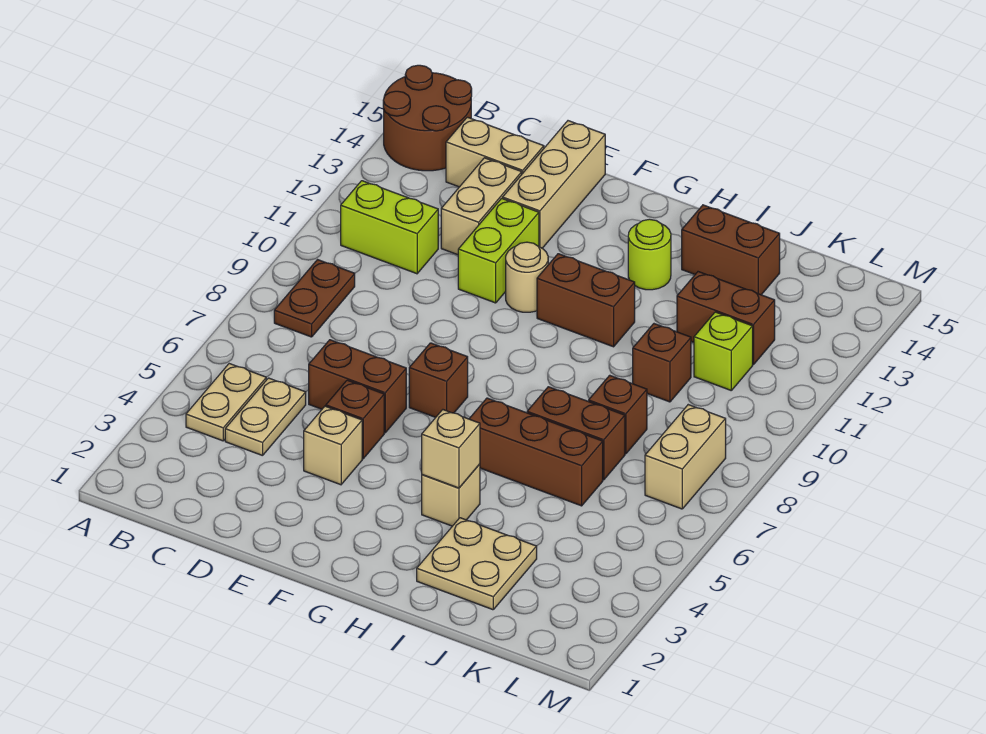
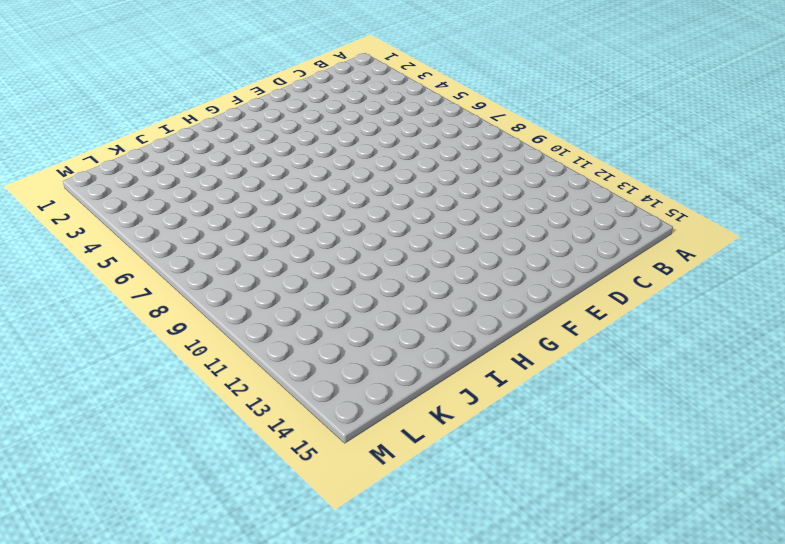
none -> brown 2x2 round brick [383,65,472,171]
none -> tan 1x2 plate [186,364,266,441]
none -> brown 1x2 plate [274,260,355,337]

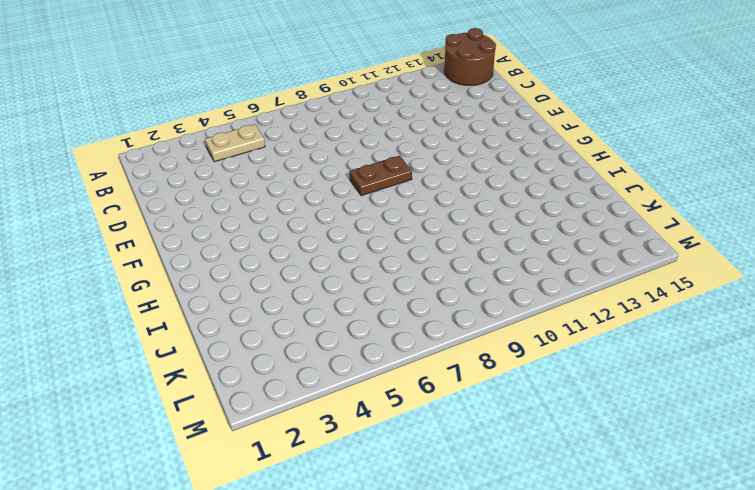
brown 1x2 plate [350,156,412,196] -> brown 1x2 plate moved to [274,260,355,337]
none -> lime 1x2 brick [341,181,438,274]
none -> tan 1x2 plate [225,378,306,456]
none -> tan 1x2 brick [446,117,544,187]

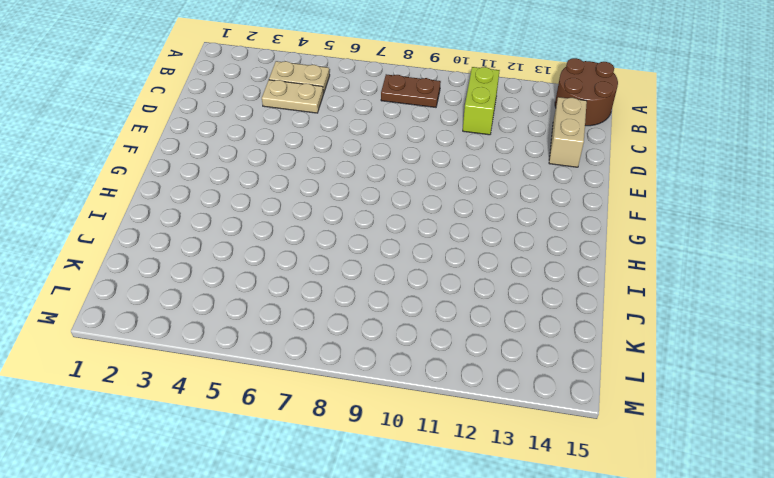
none -> brown 1x2 brick [309,340,406,433]
none -> tan 1x2 brick [441,158,522,255]
none -> tan 1x1 brick [304,406,362,485]

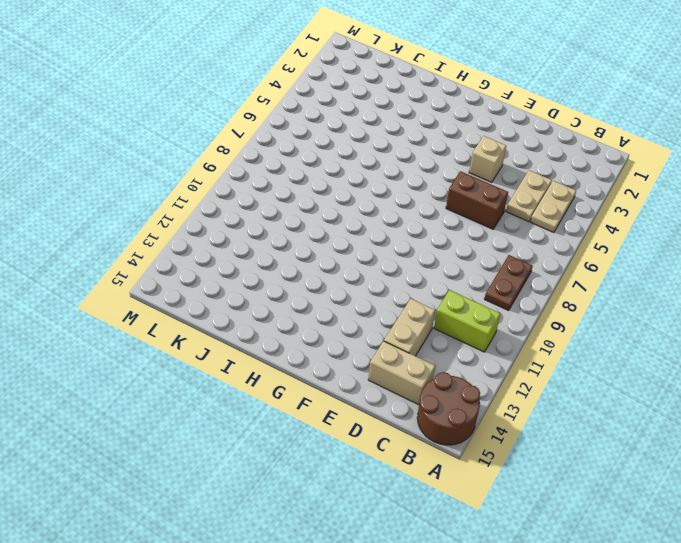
none -> brown 1x1 brick [326,380,384,459]
none -> lime 1x2 brick [458,198,539,303]
none -> tan 1x3 brick [503,121,605,248]

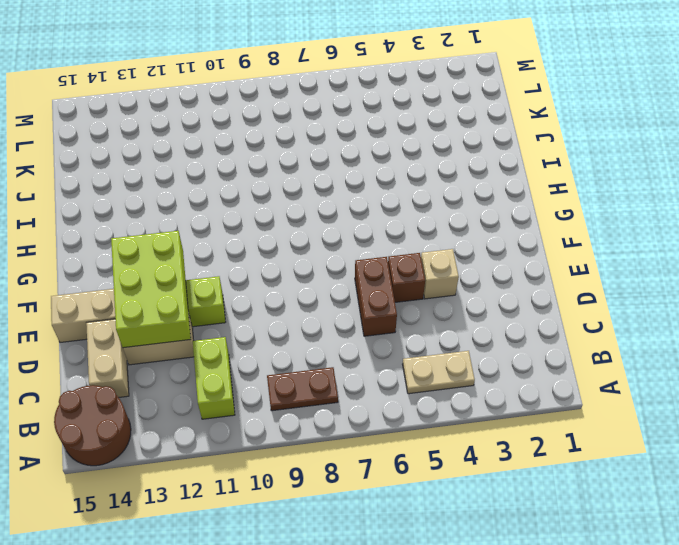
lime 2x3 brick [111,231,191,348] -> none
none -> tan 1x2 plate [225,378,306,456]
none -> brown 1x1 brick [409,343,468,417]
none -> tan 1x1 round brick [506,242,548,312]

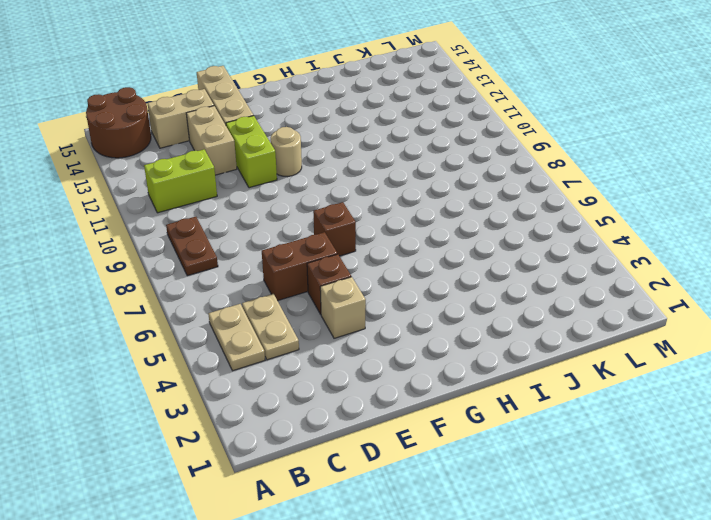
none -> brown 1x2 brick [537,254,635,347]
none -> tan 1x1 brick [422,464,480,526]
none -> brown 1x3 brick [469,398,603,506]

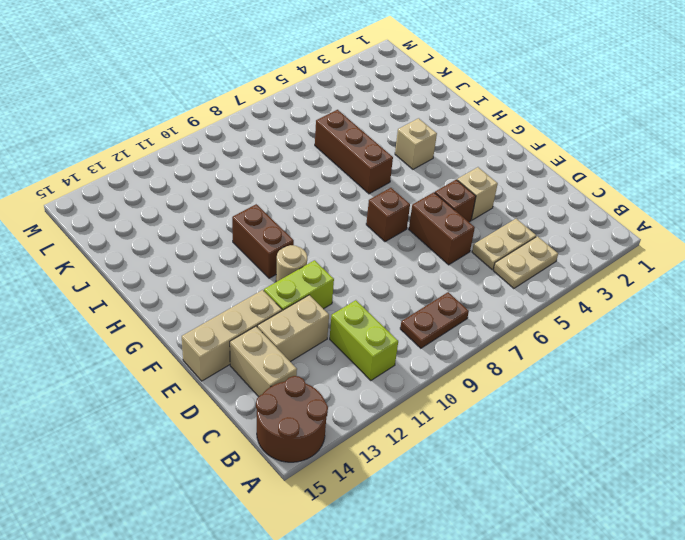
none -> lime 1x1 round brick [628,219,671,290]
none -> tan 2x2 plate [417,518,537,610]
none -> brown 1x2 brick [527,387,625,480]

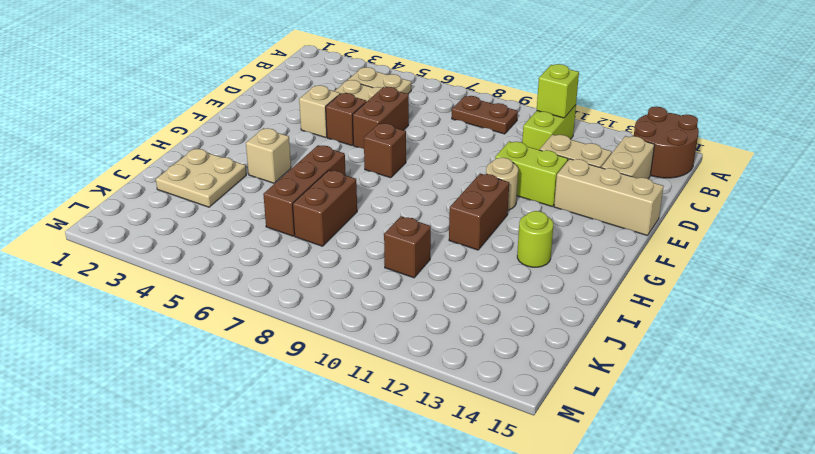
lime 1x1 brick [537,64,579,118] -> lime 1x1 brick moved to [694,312,753,390]
none -> brown 1x2 brick [682,205,780,295]
none -> brown 1x1 brick [589,375,647,454]
none -> brown 1x2 brick [677,272,775,365]

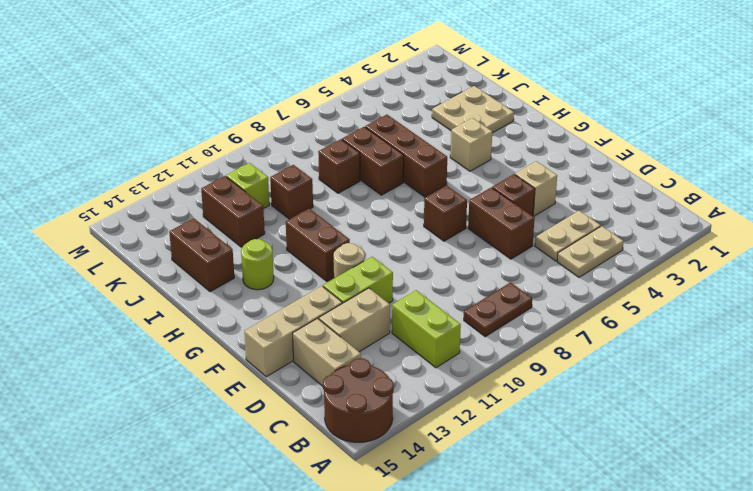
none -> tan 1x2 brick [645,405,726,509]
none -> tan 1x1 brick [422,410,480,488]

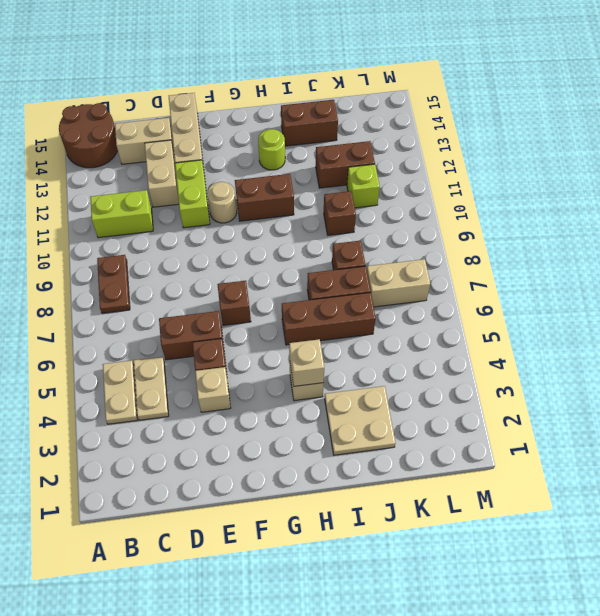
tan 1x2 brick [367,259,430,307] -> tan 1x2 brick turned to [645,405,726,509]

